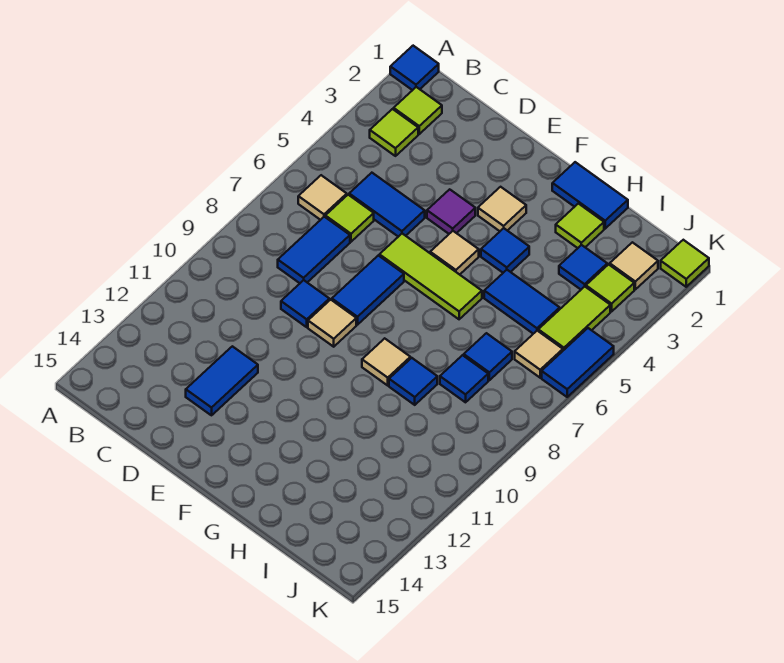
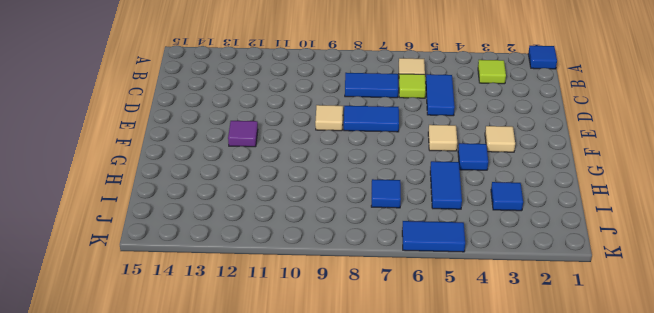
purple 1x1 tile [228,121,258,147] -> purple 1x1 tile moved to [427,189,475,234]
none -> lime 1x1 tile [394,87,442,134]
none -> blue 1x1 tile [281,280,329,327]
none -> blue 1x2 tile [186,346,258,415]
none -> lime 1x3 tile [379,234,482,319]

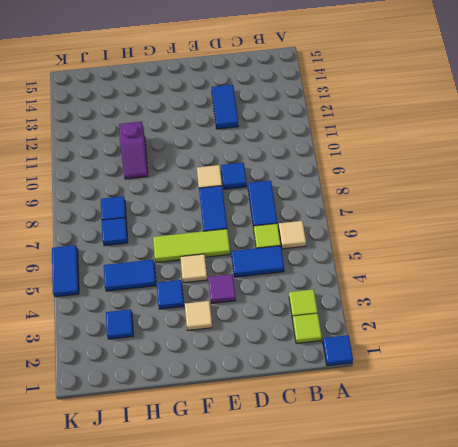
purple 1x2 slope [119,122,148,179] -> none
none -> blue 1x2 tile [552,162,628,229]
none -> tan 1x1 tile [362,338,410,385]
none -> lime 1x1 tile [556,204,604,248]
none -> blue 1x1 tile [389,358,437,405]

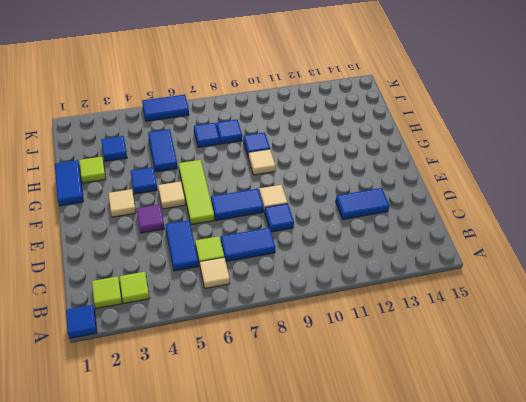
none -> tan 1x1 tile [610,242,658,289]
none -> lime 1x1 tile [586,264,634,311]
none -> lime 1x2 tile [538,287,610,350]
none -> tan 1x1 tile [515,331,563,378]

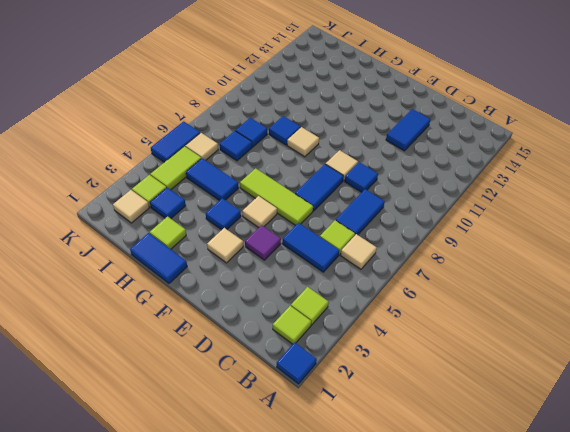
none -> lime 1x1 tile [661,240,709,287]

